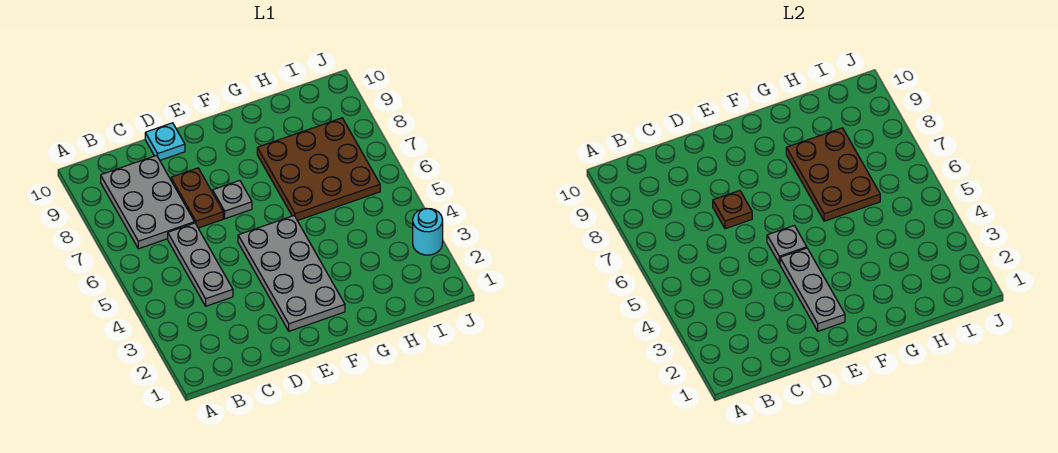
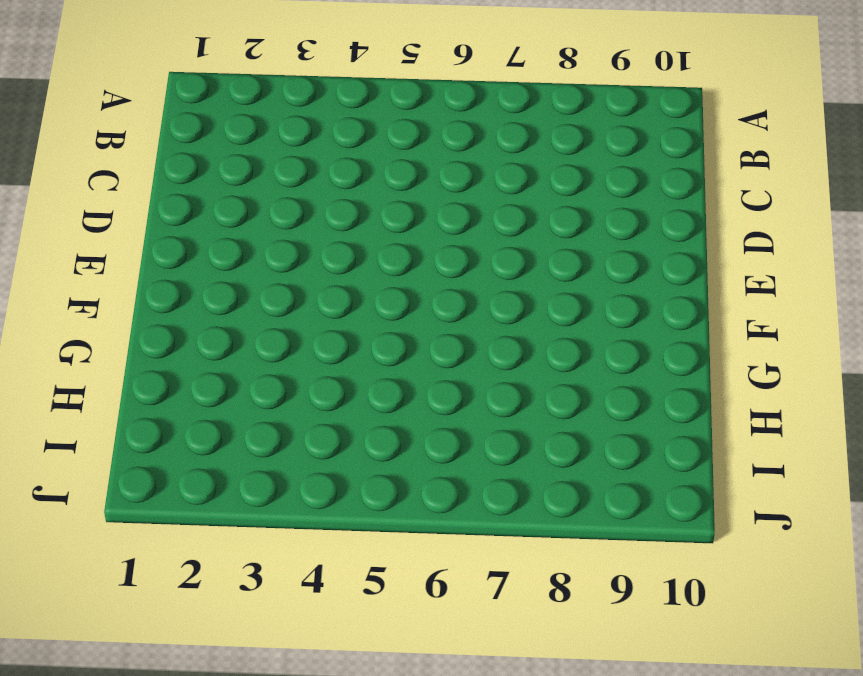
none -> grey 2x3 plate [101,155,195,249]
none -> grey 1x3 plate [168,223,233,306]
none -> brown 1x2 plate [171,168,223,228]

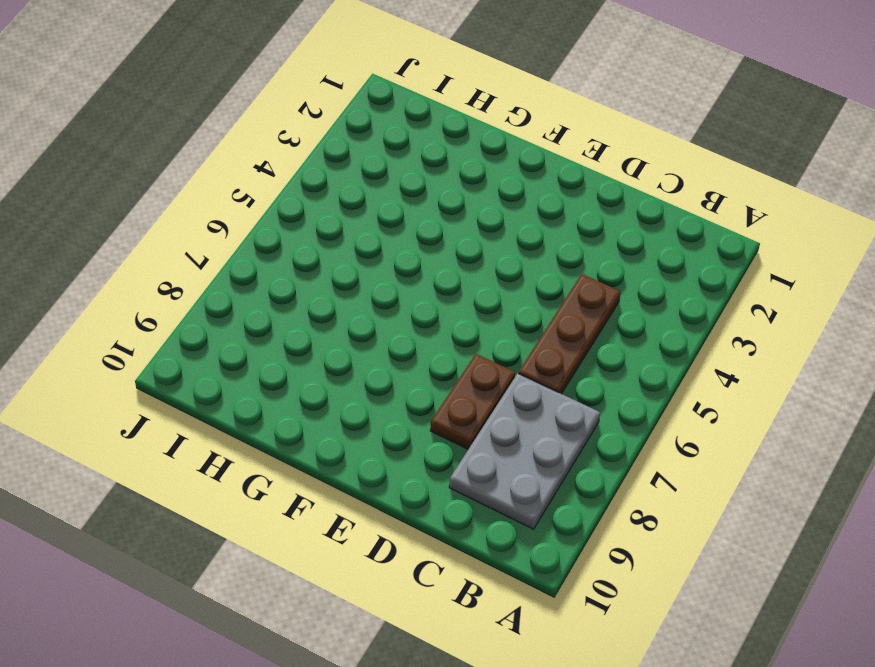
brown 1x3 plate [518,274,621,394] -> grey 1x3 plate [168,223,233,306]
none -> cyan 1x1 plate [145,123,185,160]
none -> grey 2x4 plate [238,216,345,331]
none -> grey 1x1 plate [213,180,252,219]

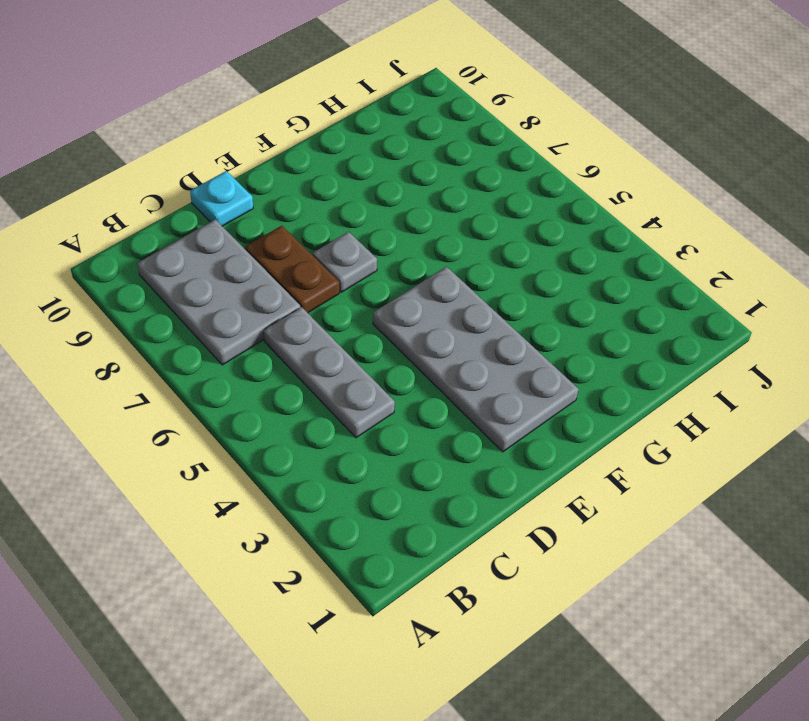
none -> brown 3x3 plate [257,118,380,221]
none -> cyan 1x1 round brick [413,208,443,255]
none -> brown 1x1 plate [713,191,752,229]

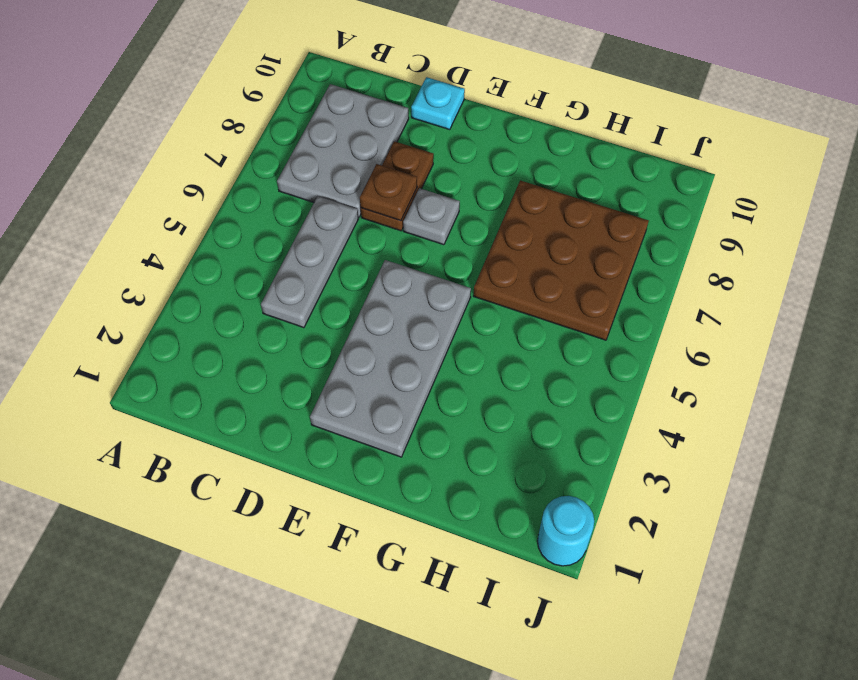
cyan 1x1 round brick [537,496,594,566] -> cyan 1x1 round brick moved to [413,208,443,255]
none -> grey 1x3 plate [780,248,845,331]
none -> grey 1x1 plate [767,225,807,264]
none -> brown 2x3 plate [786,128,880,221]

